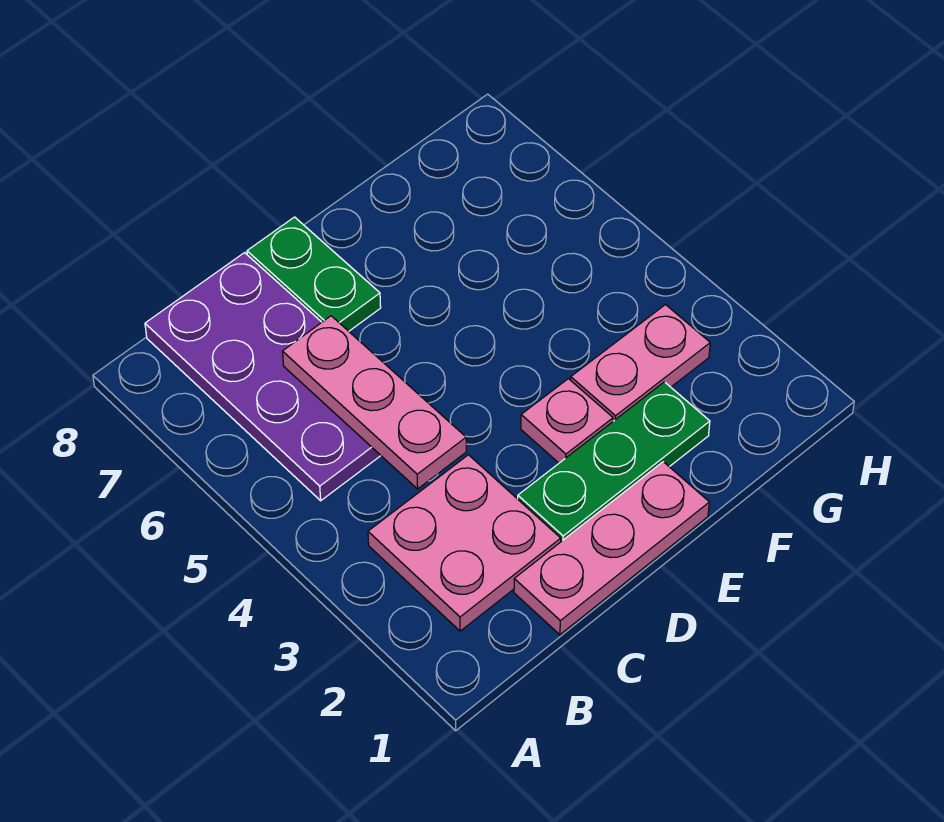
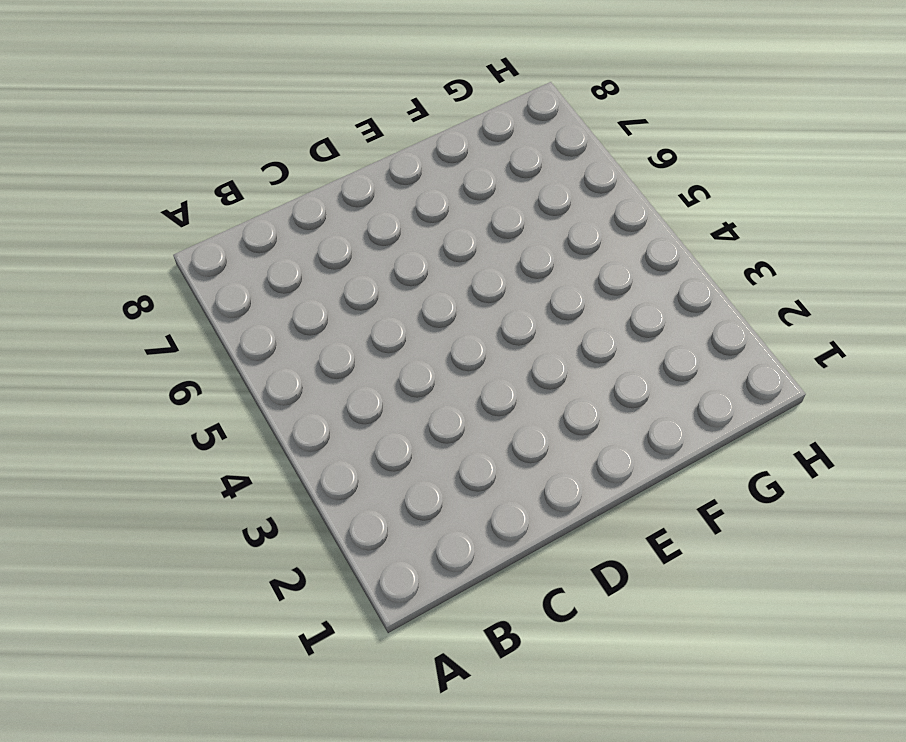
none -> pink 2x2 plate [368,455,561,631]
none -> purple 2x4 plate [145,253,381,501]

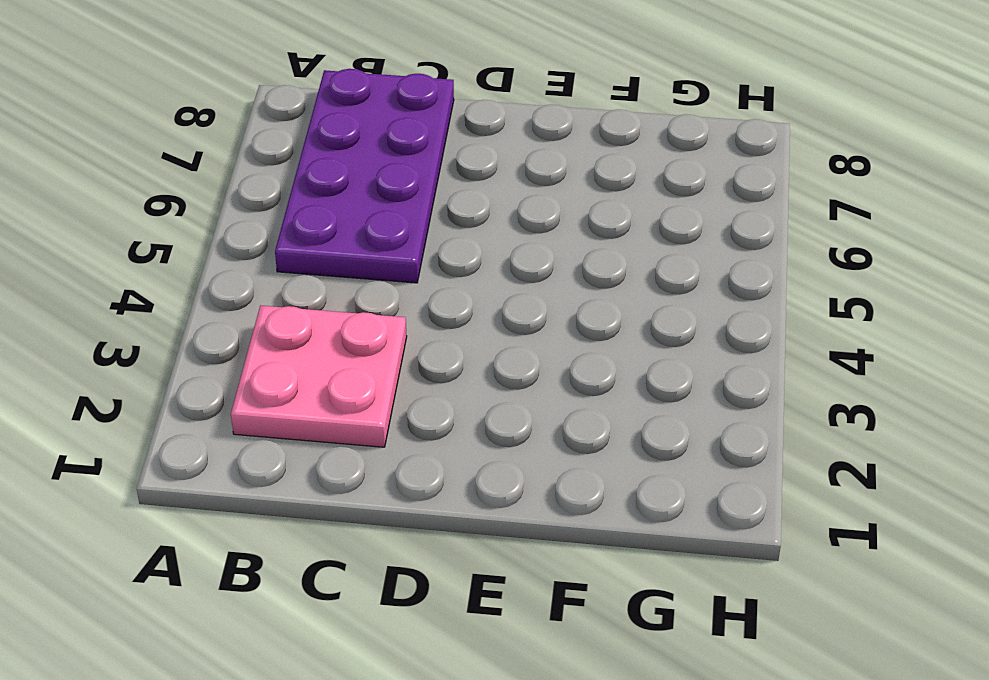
none -> pink 1x3 plate [514,462,709,635]
none -> green 1x3 plate [518,382,710,541]

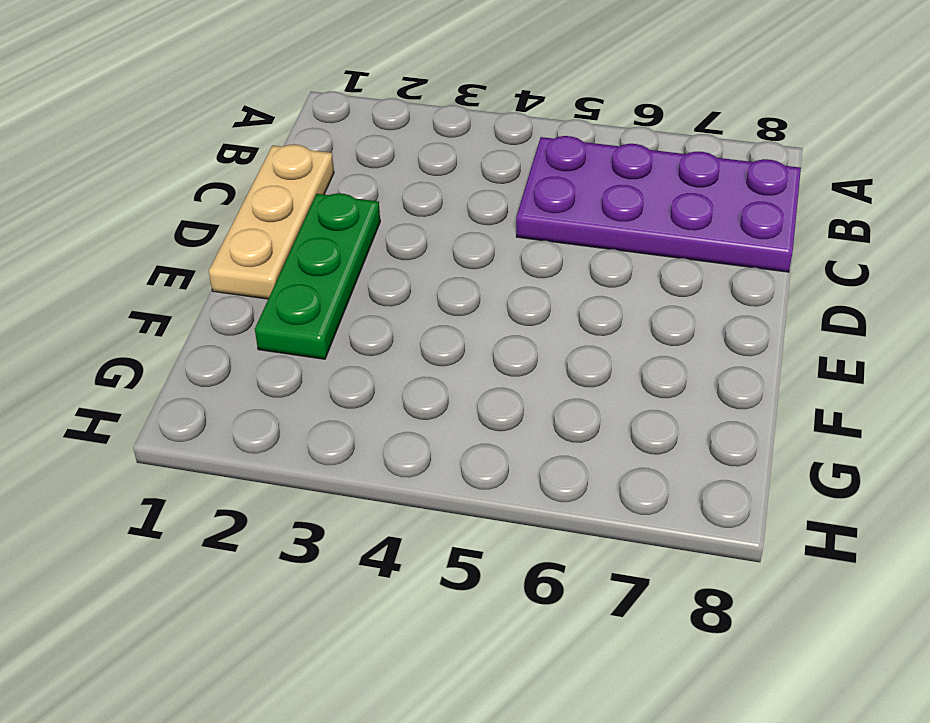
tan 1x3 plate [209,145,334,299] -> pink 1x3 plate [514,462,709,635]
none -> pink 2x2 plate [368,455,561,631]
none -> green 1x2 plate [247,217,381,331]

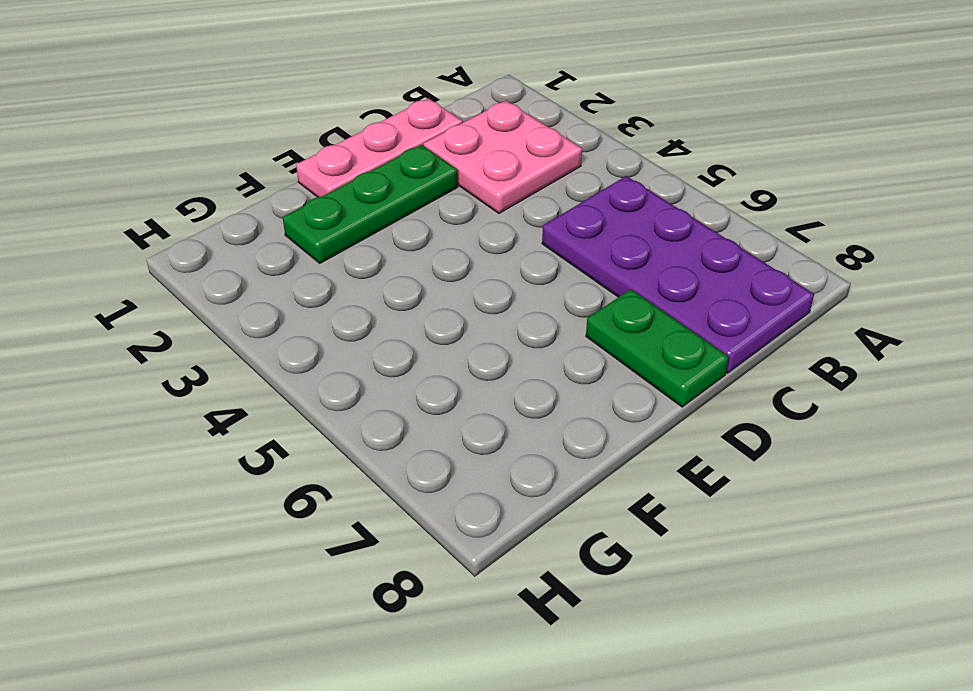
none -> pink 1x1 plate [521,379,613,463]
none -> pink 1x2 plate [571,305,710,421]

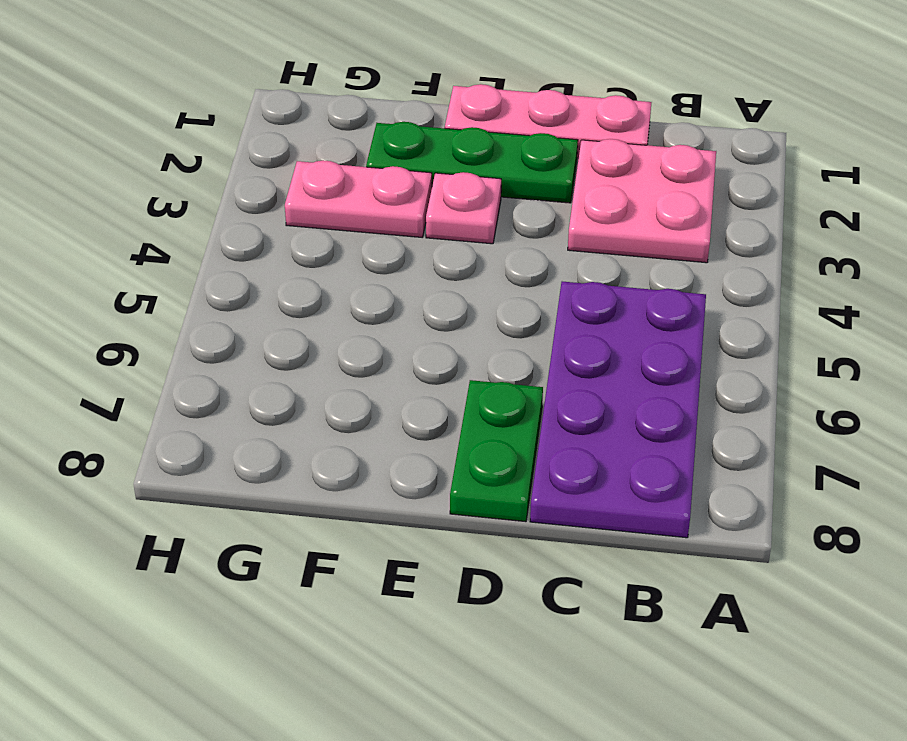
none -> pink 1x3 plate [282,316,466,489]

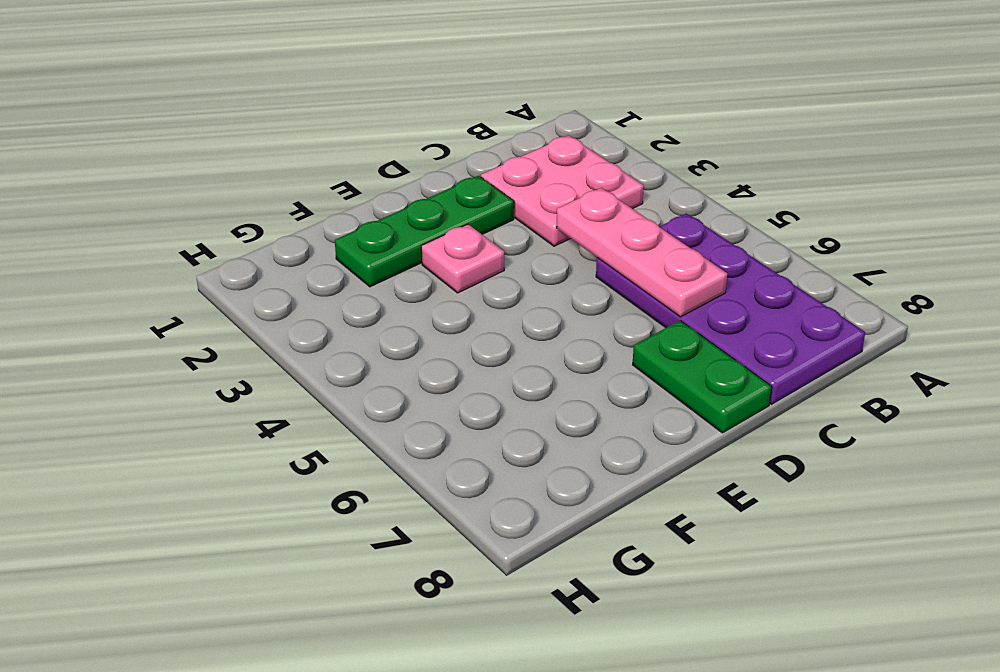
none -> pink 1x3 plate [514,462,709,635]
none -> pink 1x2 plate [571,305,710,421]

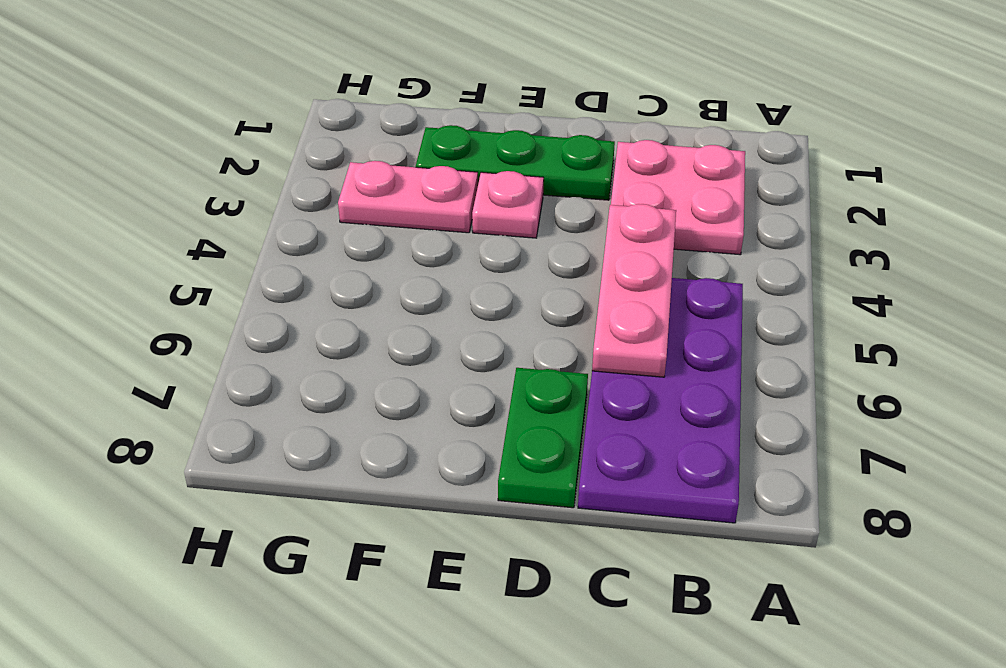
none -> pink 1x3 plate [514,462,709,635]

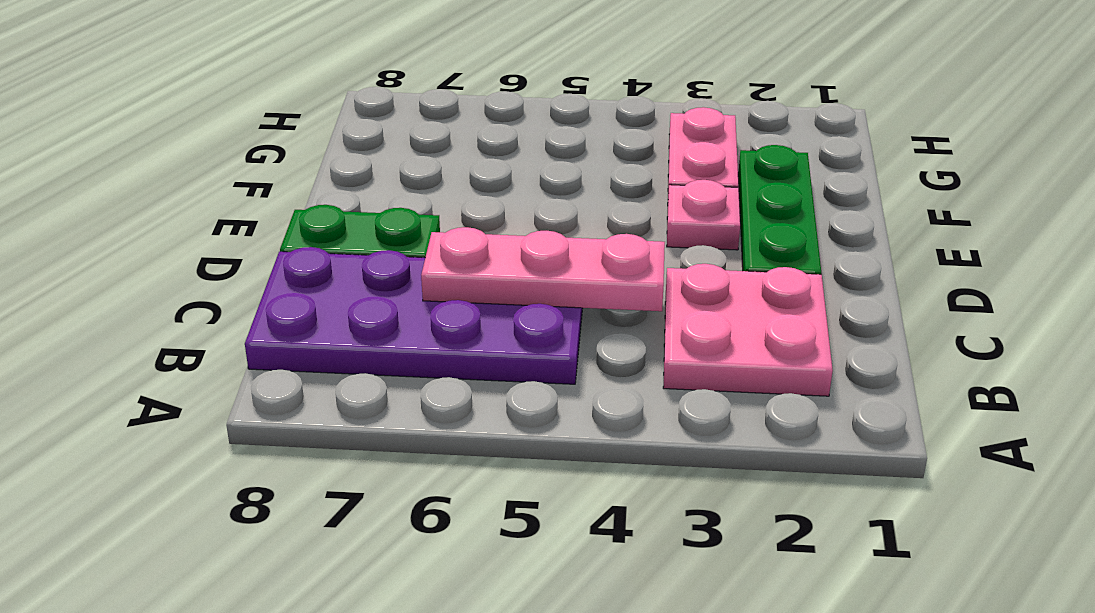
none -> pink 1x3 plate [514,462,709,635]

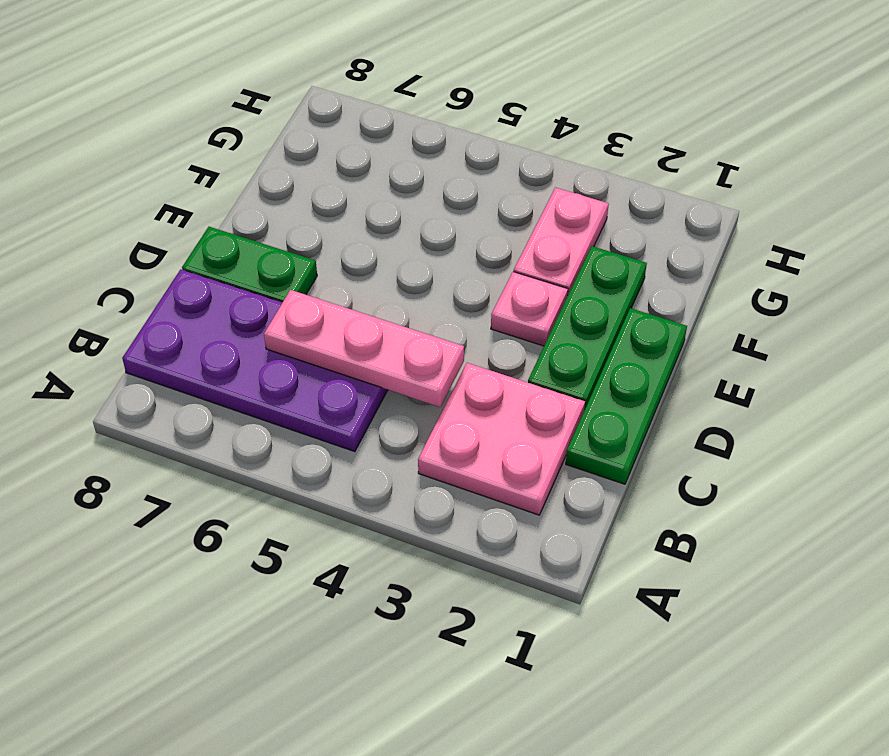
green 1x3 plate [566,308,687,484] -> pink 1x3 plate [514,462,709,635]

